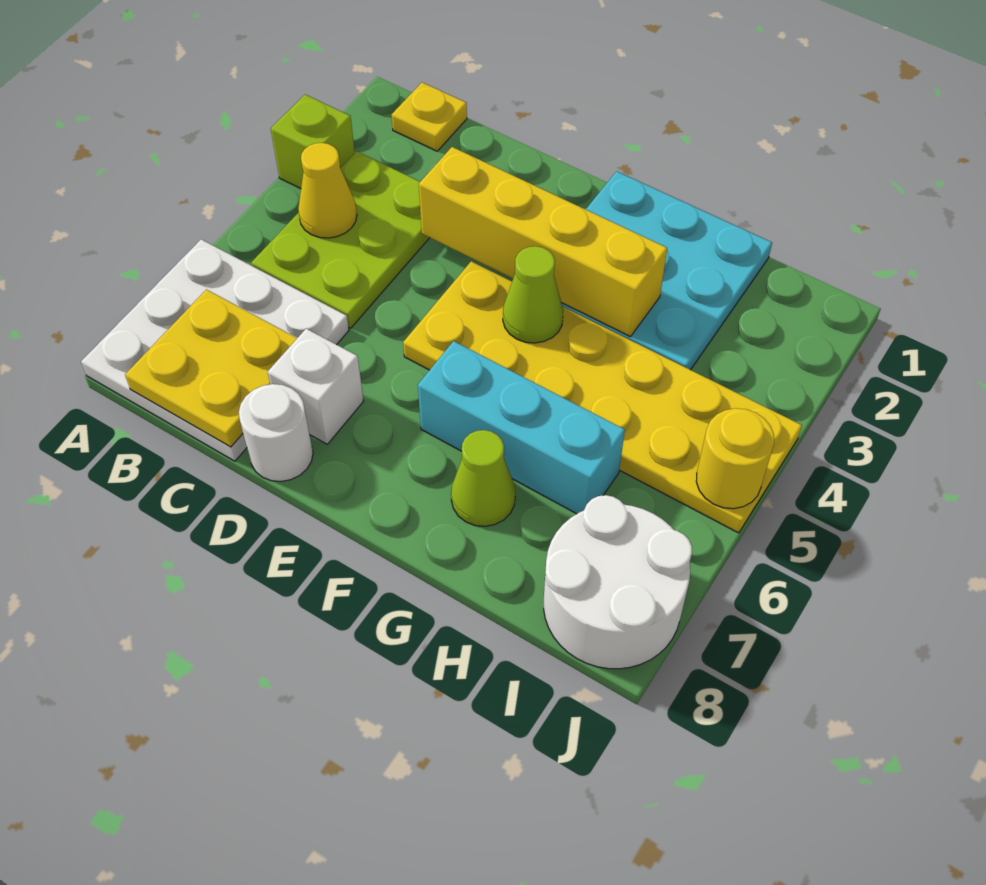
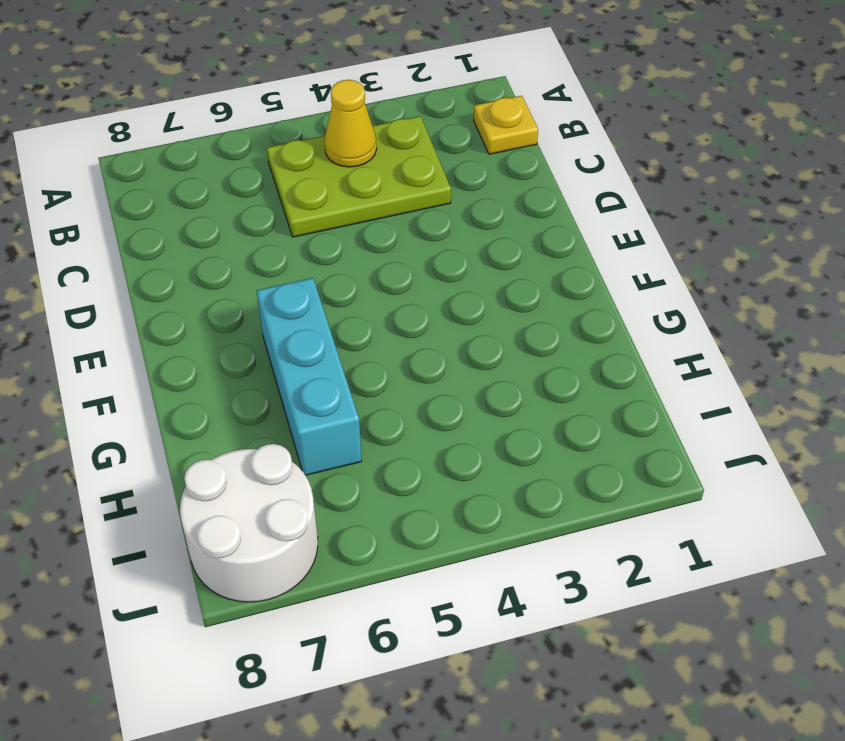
none -> lime 1x1 brick [271,95,355,189]
none -> white 3x3 plate [81,239,349,461]
none -> white 1x1 brick [268,329,363,444]

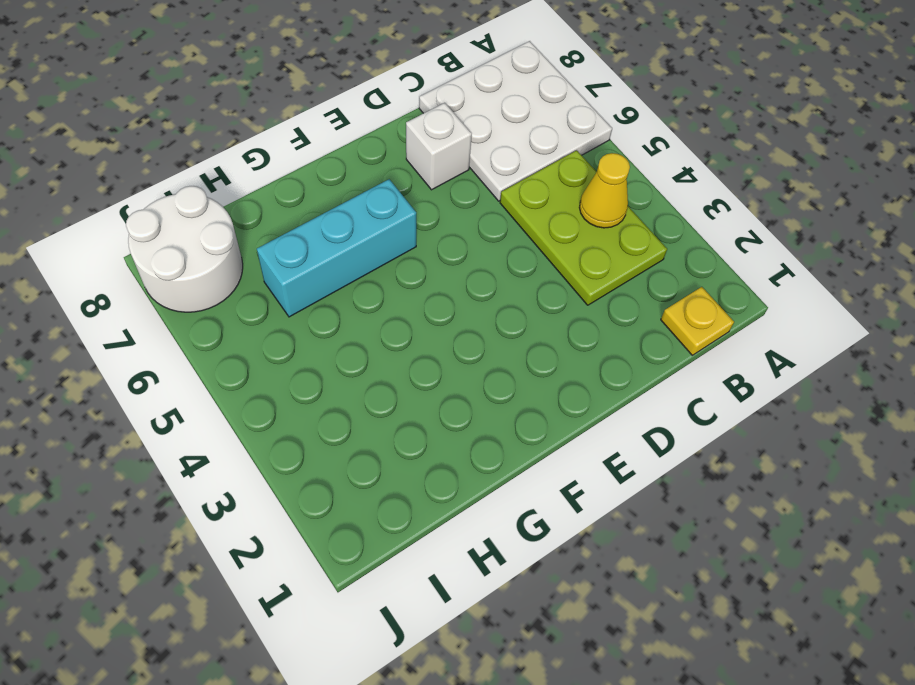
none -> lime 1x1 brick [271,95,355,189]
none -> white 1x1 round brick [239,384,313,481]
none -> yellow 2x6 plate [403,261,802,533]

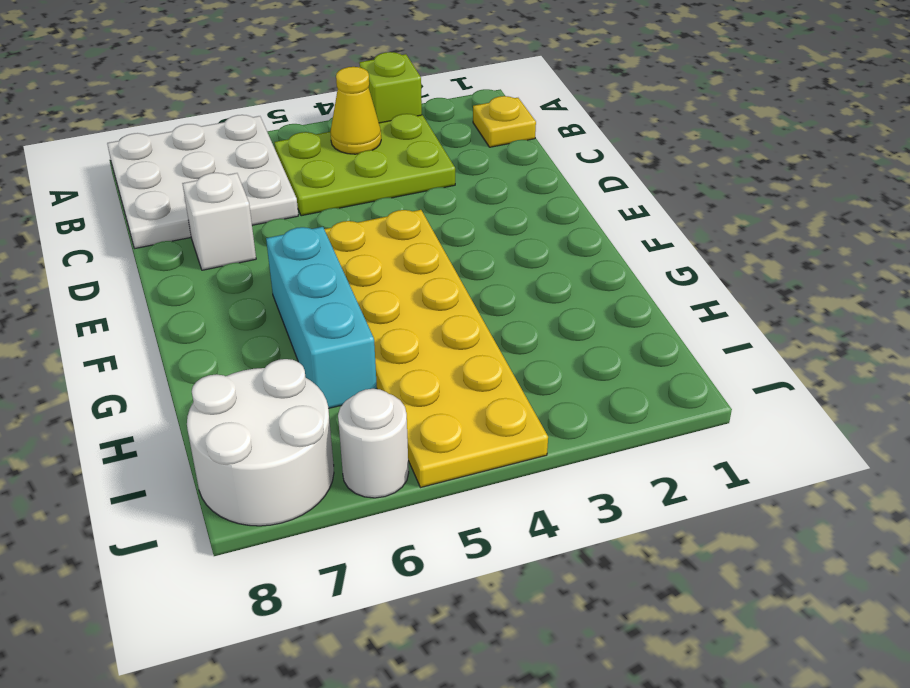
white 1x1 round brick [338,389,409,498] -> white 1x1 round brick moved to [239,384,313,481]
none -> cyan 3x3 plate [562,171,772,370]
none -> lime 1x1 cone [451,430,515,526]
none -> yellow 2x2 plate [125,290,297,447]

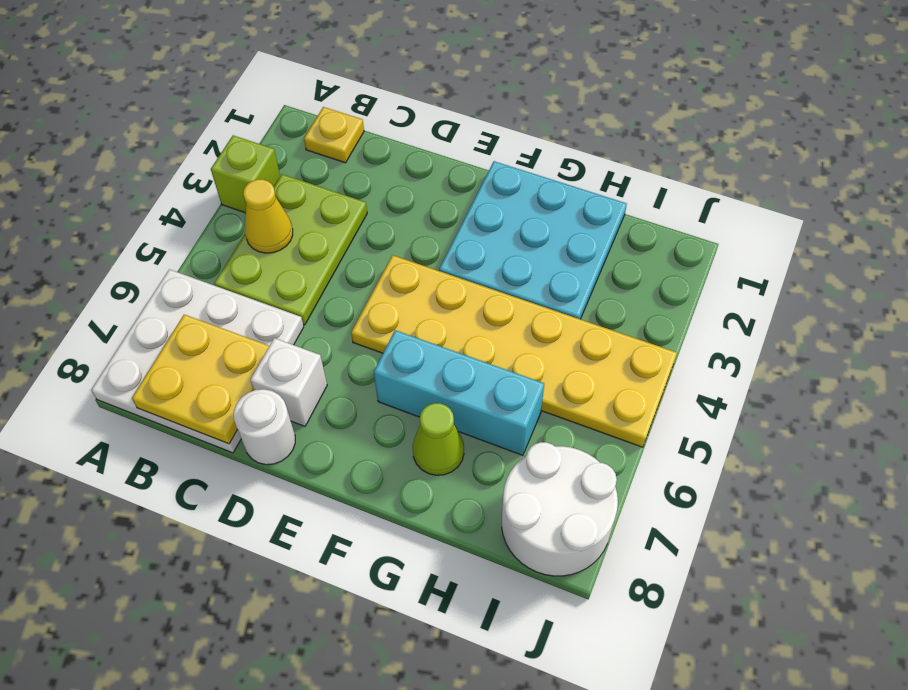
none -> yellow 1x4 brick [419,147,667,337]
none -> lime 1x1 cone [503,246,563,343]
none -> yellow 1x1 round brick [696,408,774,509]

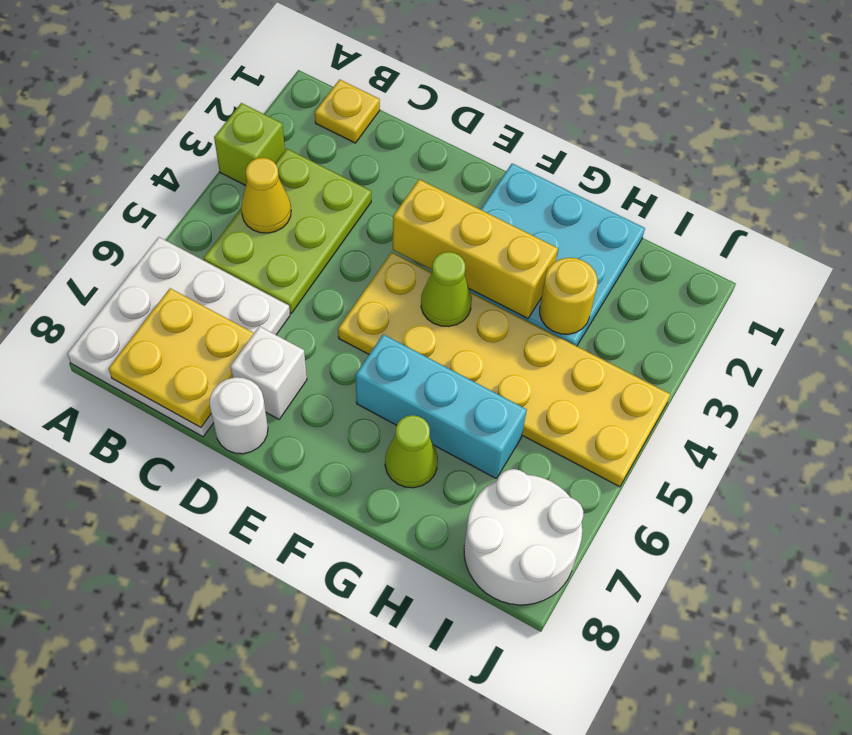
yellow 1x3 brick [393,179,558,319] -> yellow 1x4 brick [419,147,667,337]
yellow 1x1 round brick [540,258,597,334] -> yellow 1x1 round brick moved to [696,408,774,509]

